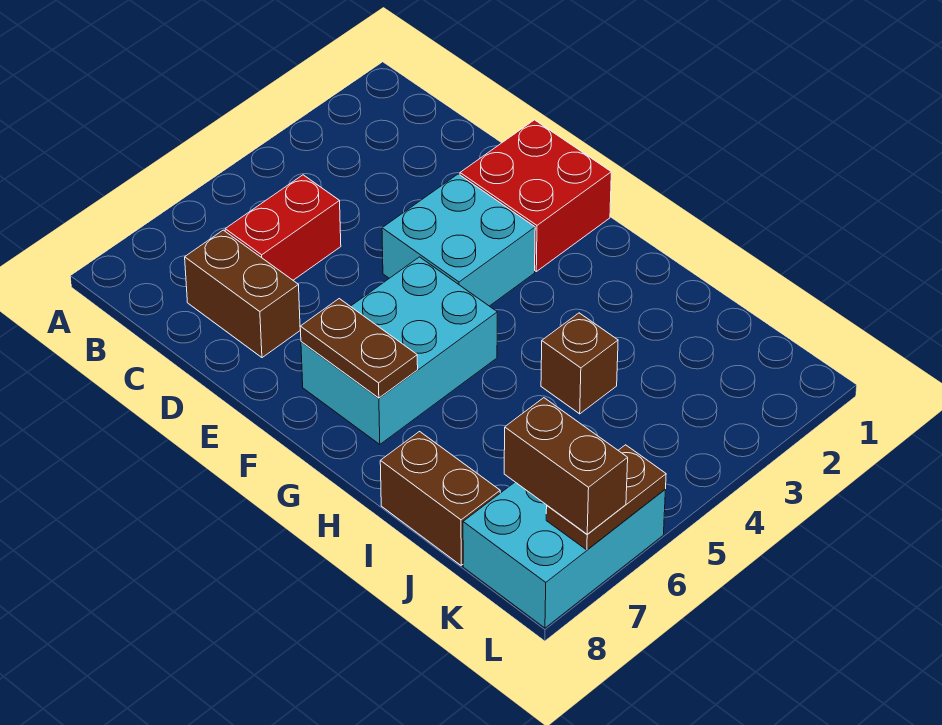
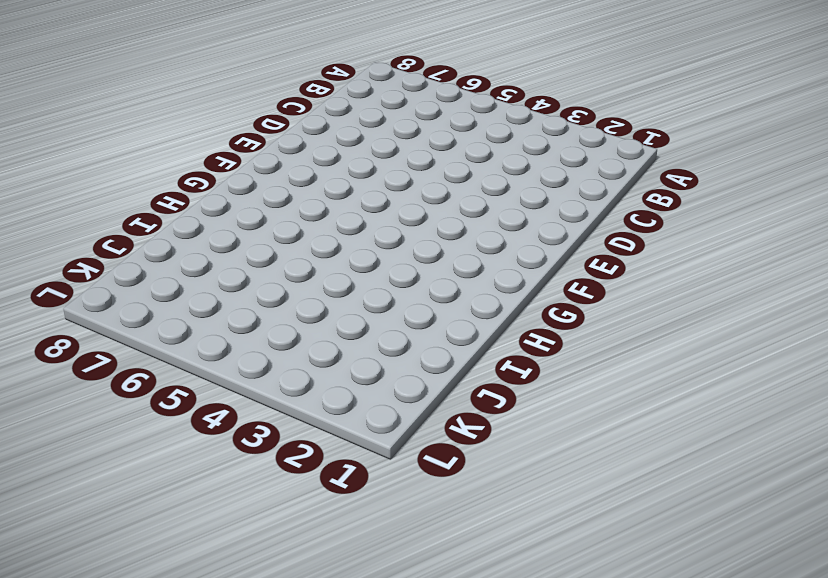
none -> red 1x2 brick [225,175,341,280]
none -> brown 1x2 brick [185,230,300,358]

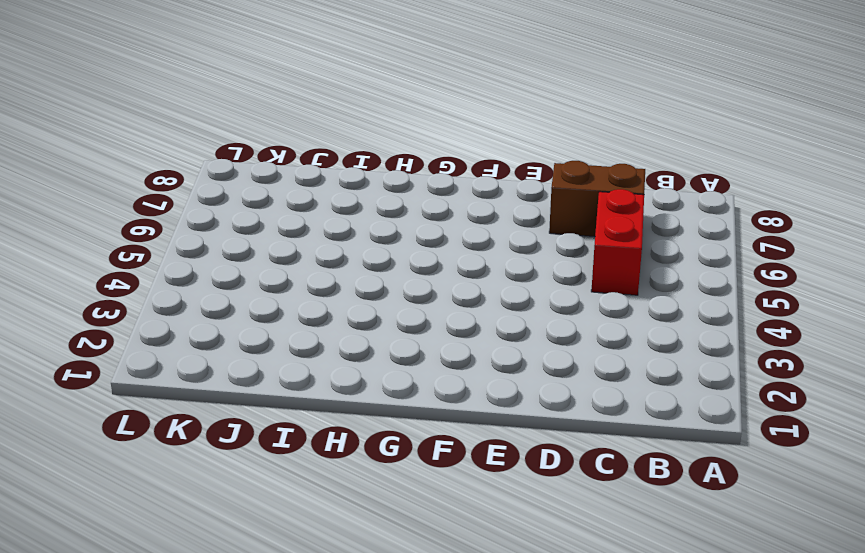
none -> red 2x2 brick [460,120,611,271]
none -> cyan 2x2 brick [382,174,535,306]

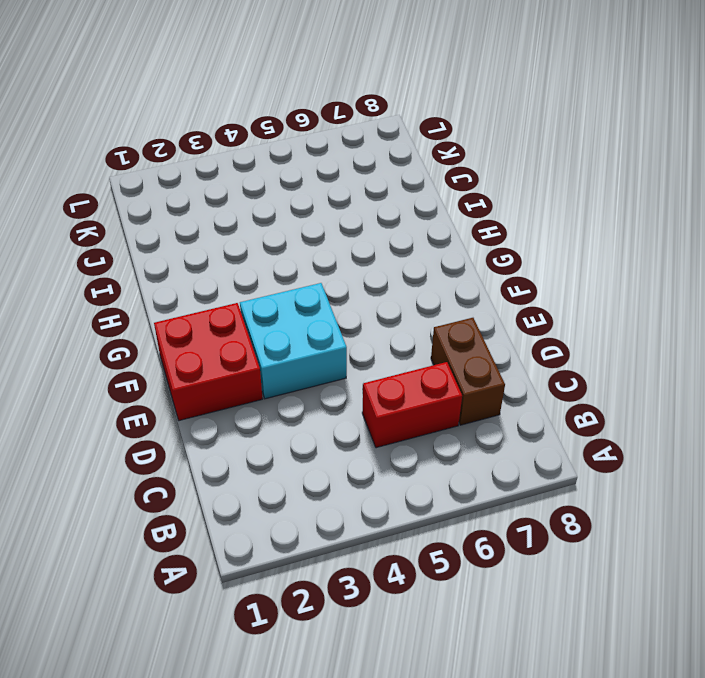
none -> cyan 2x3 brick [301,257,497,444]
none -> brown 1x1 brick [541,313,618,414]

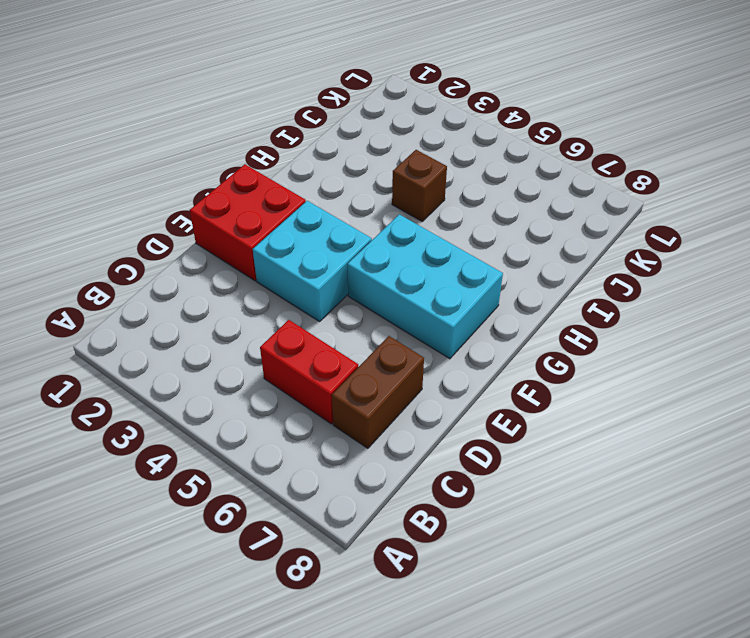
none -> brown 1x2 brick [380,432,500,565]
none -> cyan 2x3 brick [463,482,665,628]

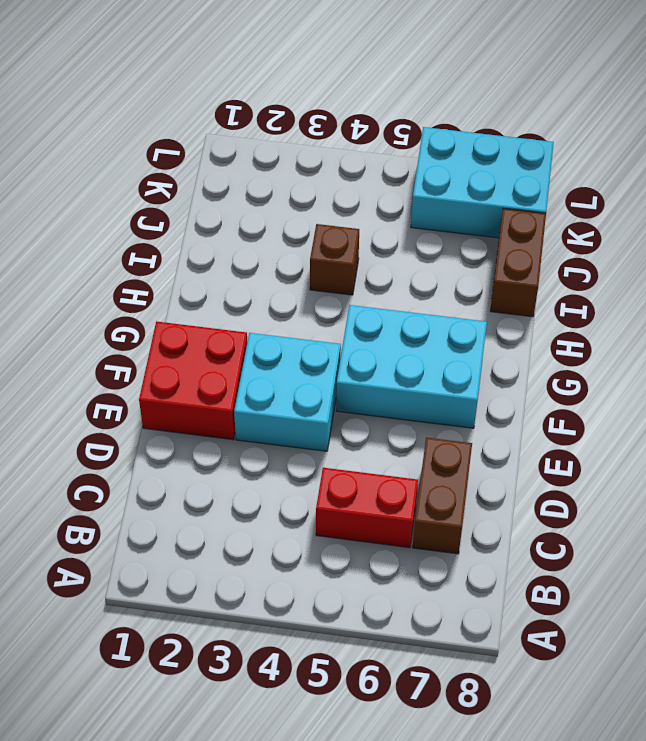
none -> brown 1x2 plate [300,299,418,398]
none -> brown 1x2 plate [546,445,666,550]

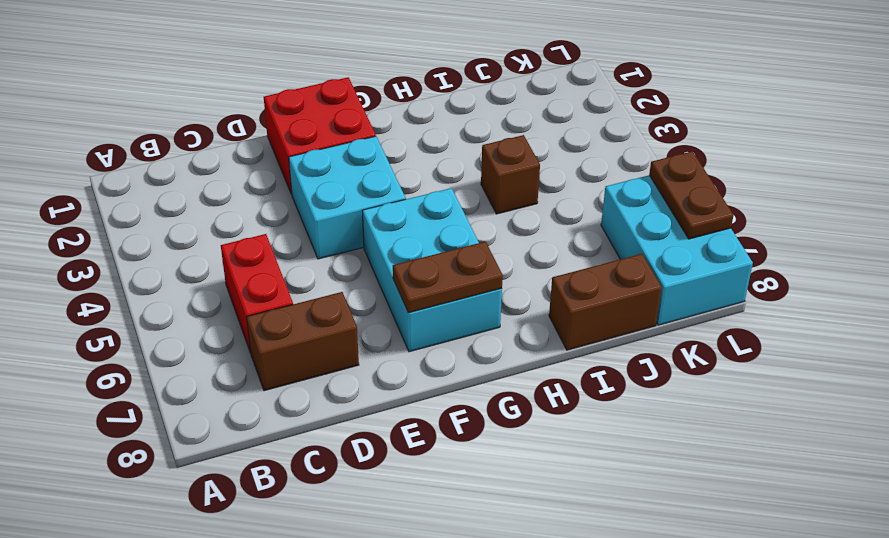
none -> brown 1x2 brick [504,398,628,534]

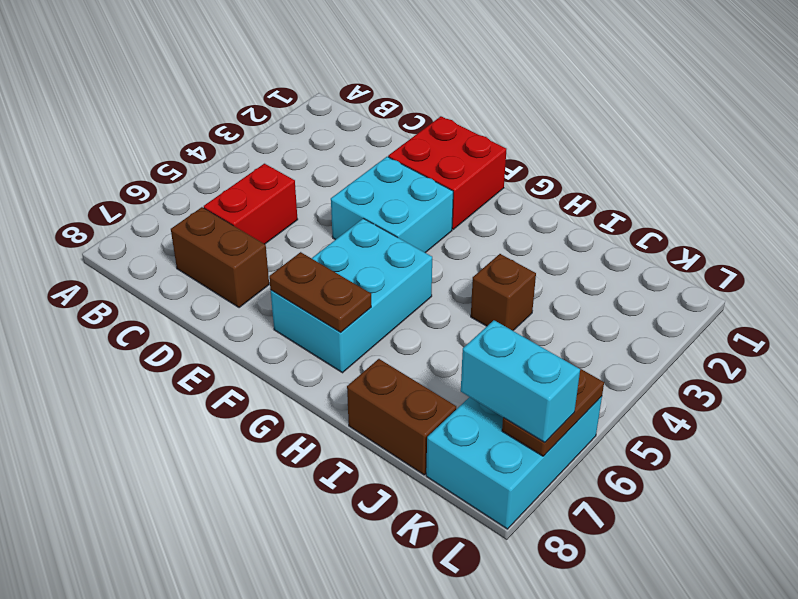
cyan 1x2 brick [461,320,580,442] -> brown 1x2 brick [504,398,628,534]

